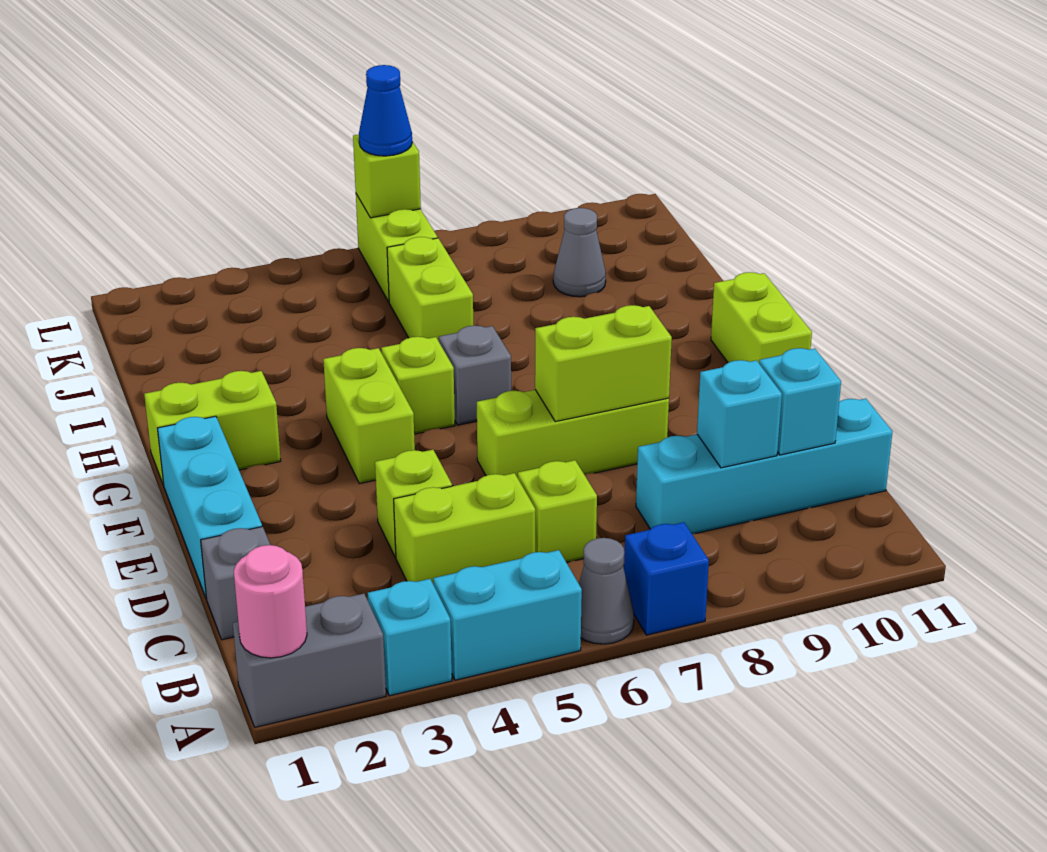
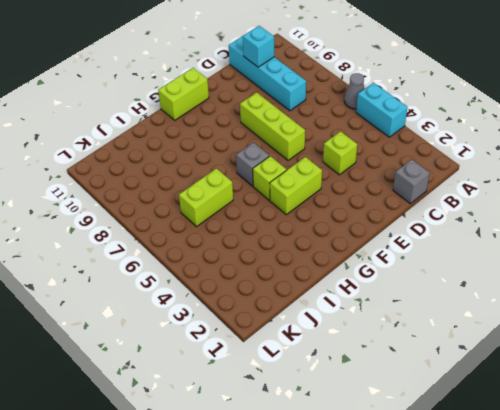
none -> grey 1x2 brick [233,594,386,727]
none -> cyan 1x1 brick [368,579,452,696]
none -> blue 1x1 brick [624,522,709,635]

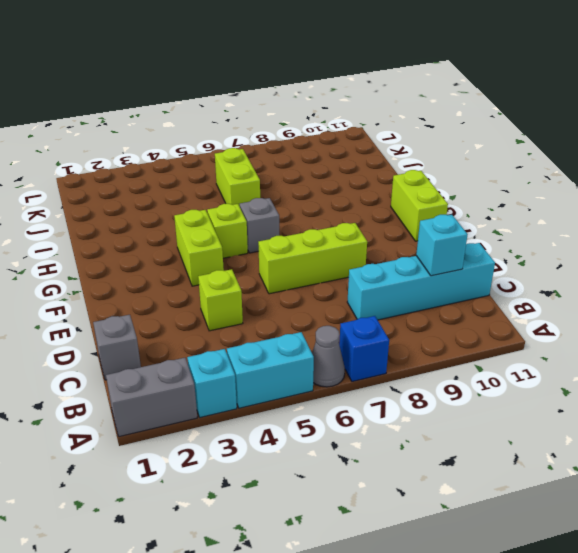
none -> lime 1x2 brick [394,473,535,585]
none -> lime 1x1 brick [518,460,597,562]
none -> cyan 1x3 brick [158,416,262,599]

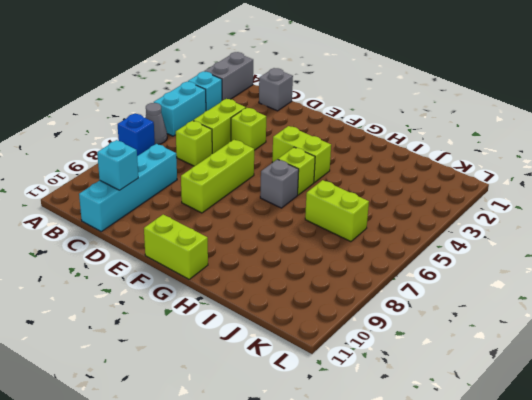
none -> cyan 1x3 brick [158,416,262,599]
none -> lime 1x2 brick [144,371,281,485]
none -> grey 1x1 cone [553,208,606,297]

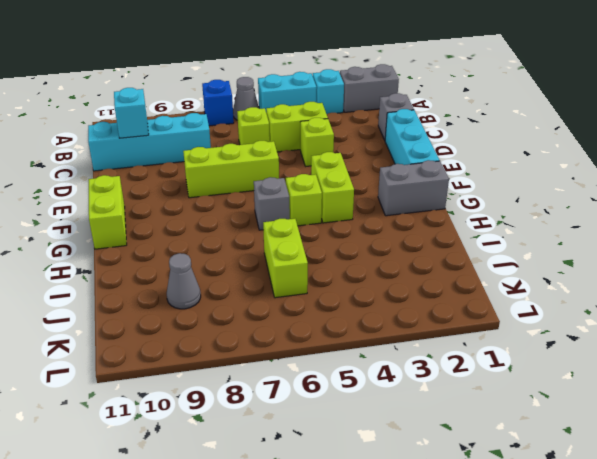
grey 1x2 brick [378,160,449,216] -> lime 1x2 brick [144,371,281,485]
none -> lime 1x2 brick [356,194,438,302]
none -> pink 1x1 round brick [234,545,307,658]
none -> cyan 1x1 brick [697,360,782,468]

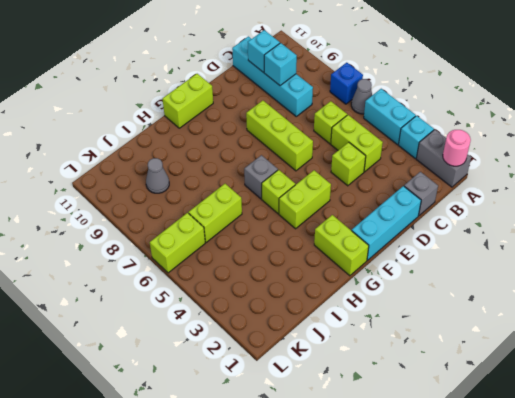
none -> lime 1x2 brick [535,305,672,422]
none -> lime 1x1 brick [353,135,421,218]
none -> blue 1x1 cone [359,65,412,156]

